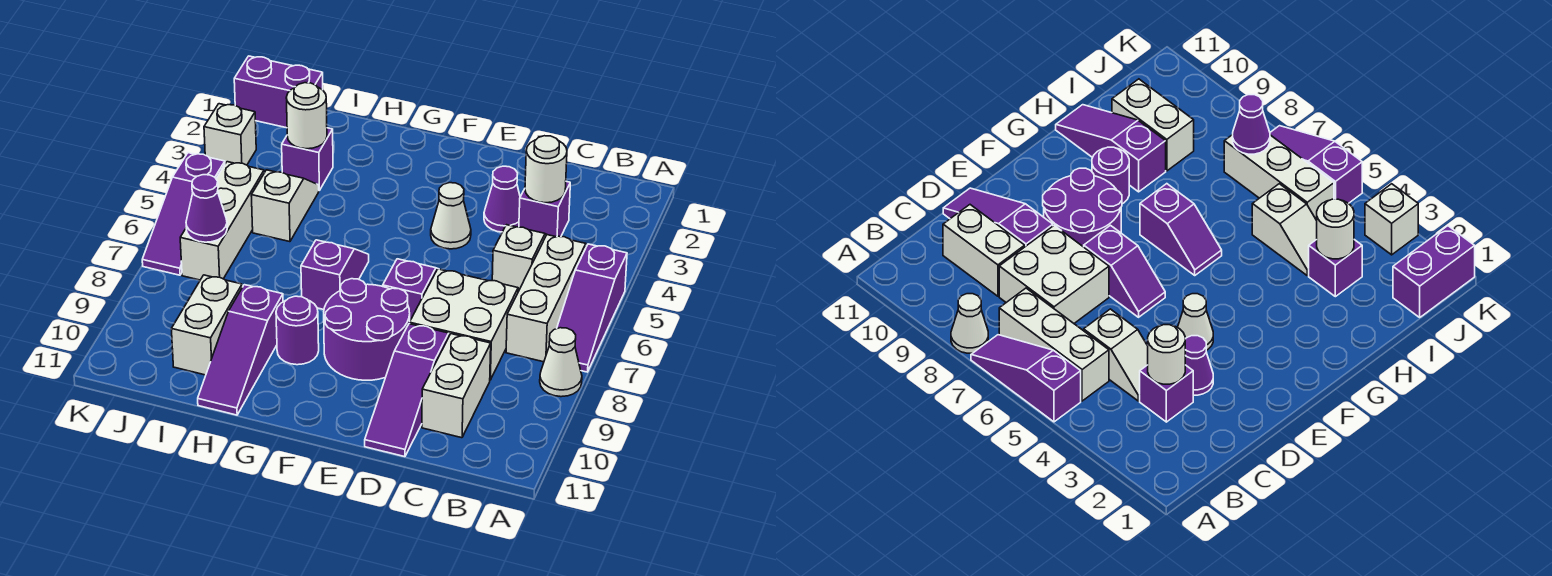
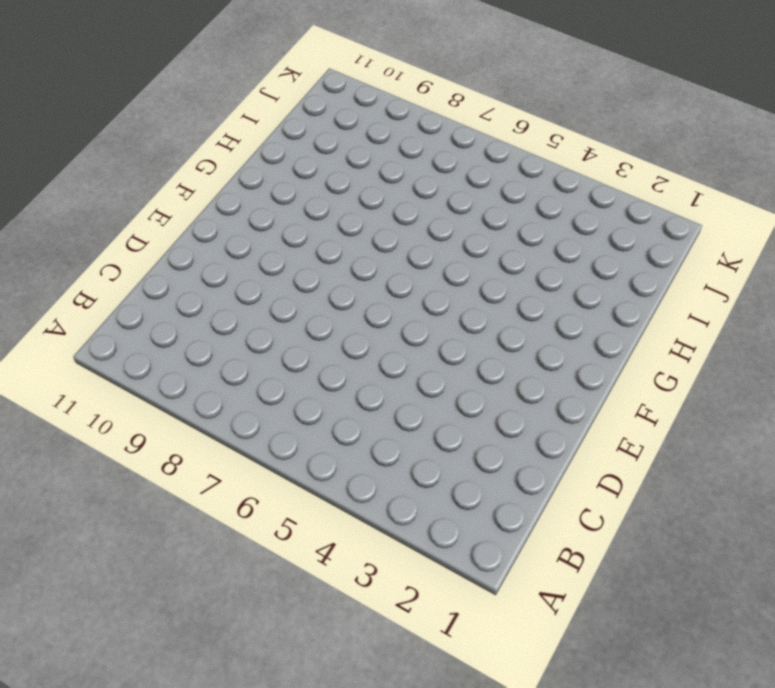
none -> purple 1x3 slope [557,244,627,372]
none -> white 1x1 cone [540,328,582,397]
none -> white 1x3 brick [506,235,586,362]

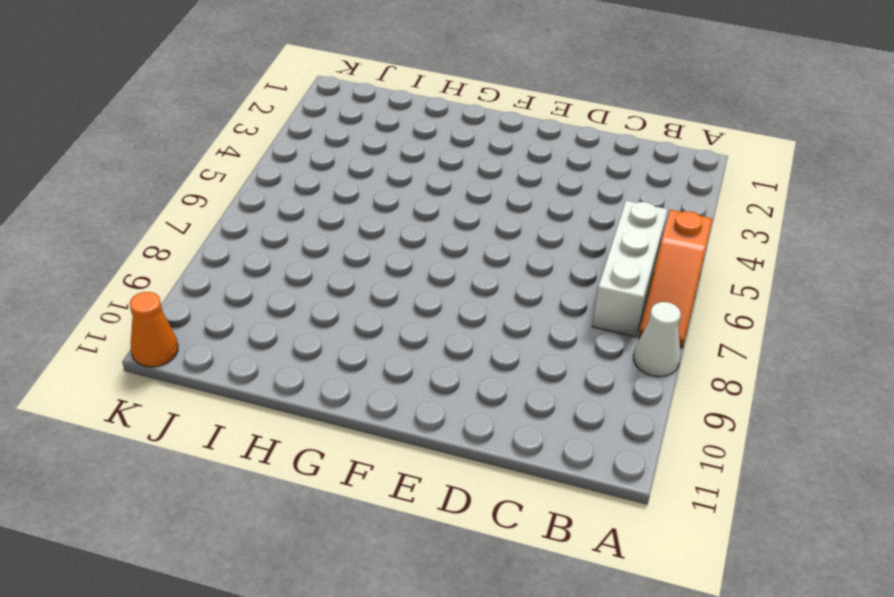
orange 1x3 slope [639,210,712,348] -> purple 1x3 slope [557,244,627,372]
orange 1x1 cone [130,292,178,367] -> none
none -> purple 1x1 brick [519,181,570,237]
none -> white 1x2 slope [492,225,547,292]
none -> white 2x2 brick [410,269,518,380]

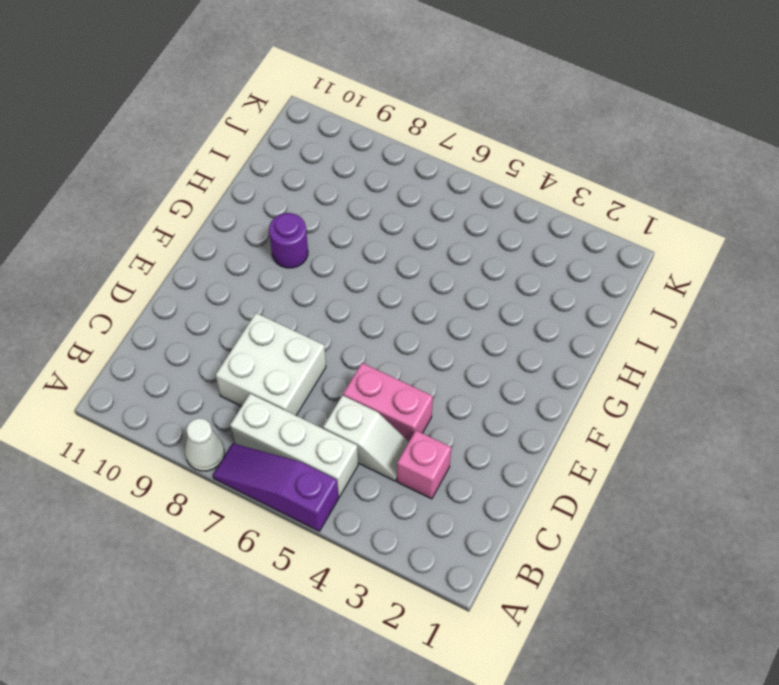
pink 1x1 brick [397,430,451,499] -> purple 1x1 brick [519,181,570,237]
pink 1x2 brick [343,363,433,441] -> none
none -> white 1x2 brick [422,334,491,438]
none -> purple 1x1 cone [484,166,520,232]
none -> purple 1x3 slope [365,324,449,457]

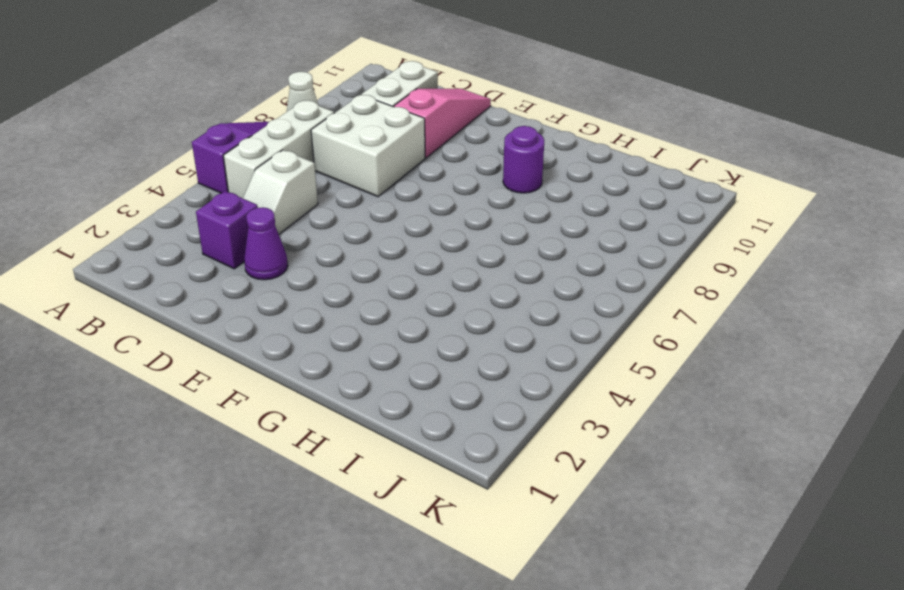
pink 1x3 slope [394,89,491,158] -> purple 1x3 slope [365,324,449,457]
none -> white 1x1 cone [431,183,471,249]
none -> purple 1x2 slope [383,259,438,320]
none -> purple 2x2 round brick [324,279,410,380]

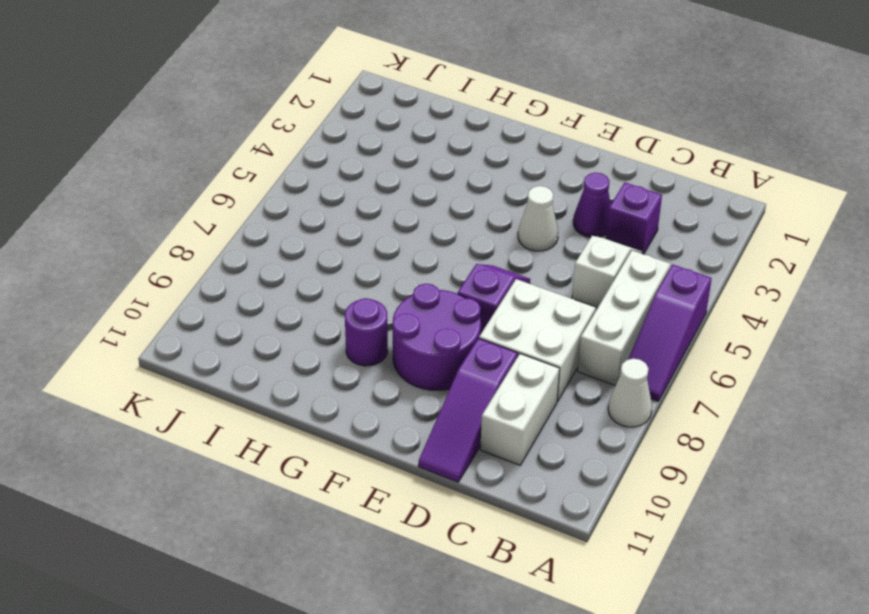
none -> purple 1x2 slope [301,240,369,309]
none -> purple 1x3 slope [198,285,283,415]
none -> purple 1x1 brick [282,128,333,190]

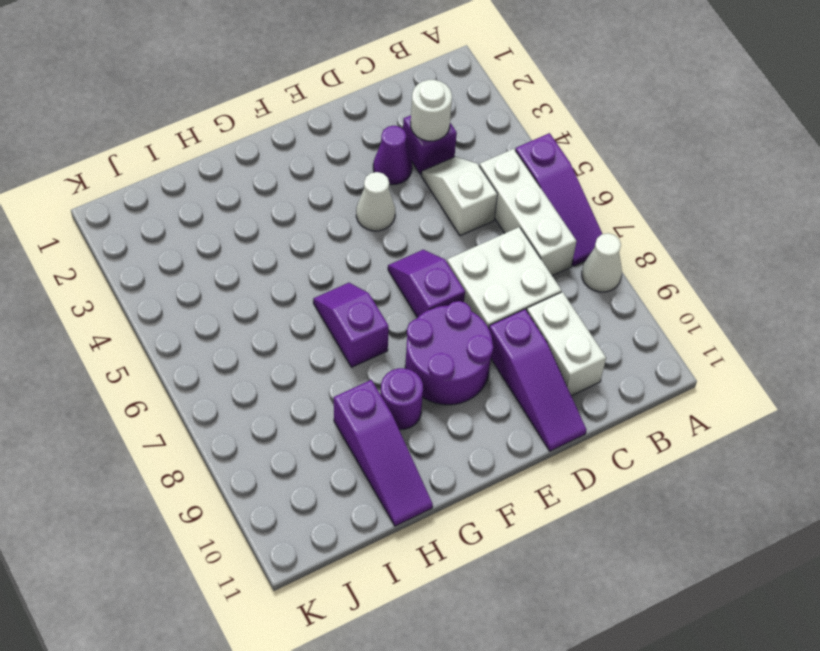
none -> purple 1x1 brick [282,128,333,190]
none -> white 1x2 slope [251,170,319,242]
none -> white 1x2 brick [171,275,242,375]

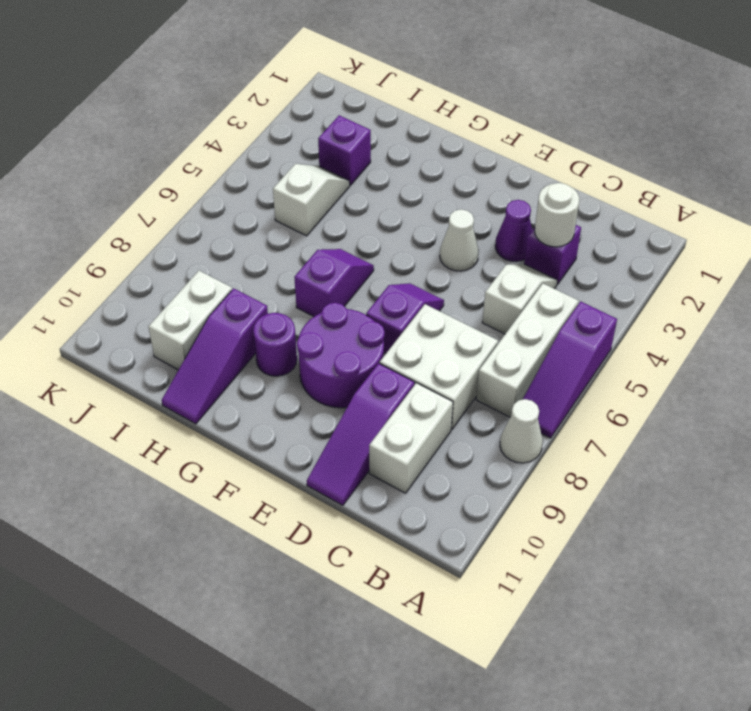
none -> purple 1x2 brick [234,56,323,128]
none -> white 1x3 brick [180,162,264,280]
none -> white 1x1 brick [204,104,256,165]

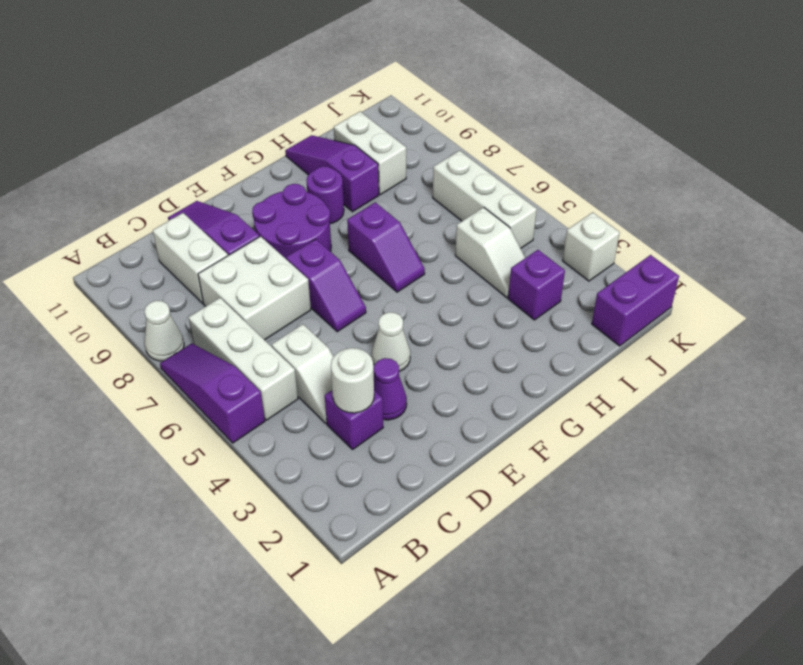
none -> purple 1x3 slope [142,153,225,275]
none -> white 1x1 round brick [286,83,327,149]
none -> purple 1x1 cone [186,175,227,242]

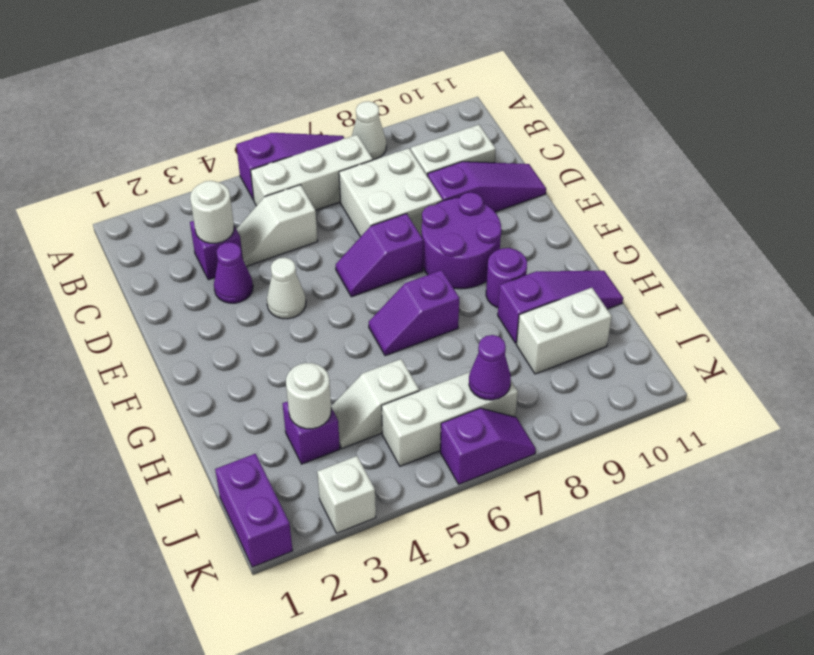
purple 1x2 slope [440,408,536,484] -> purple 1x3 slope [142,153,225,275]

